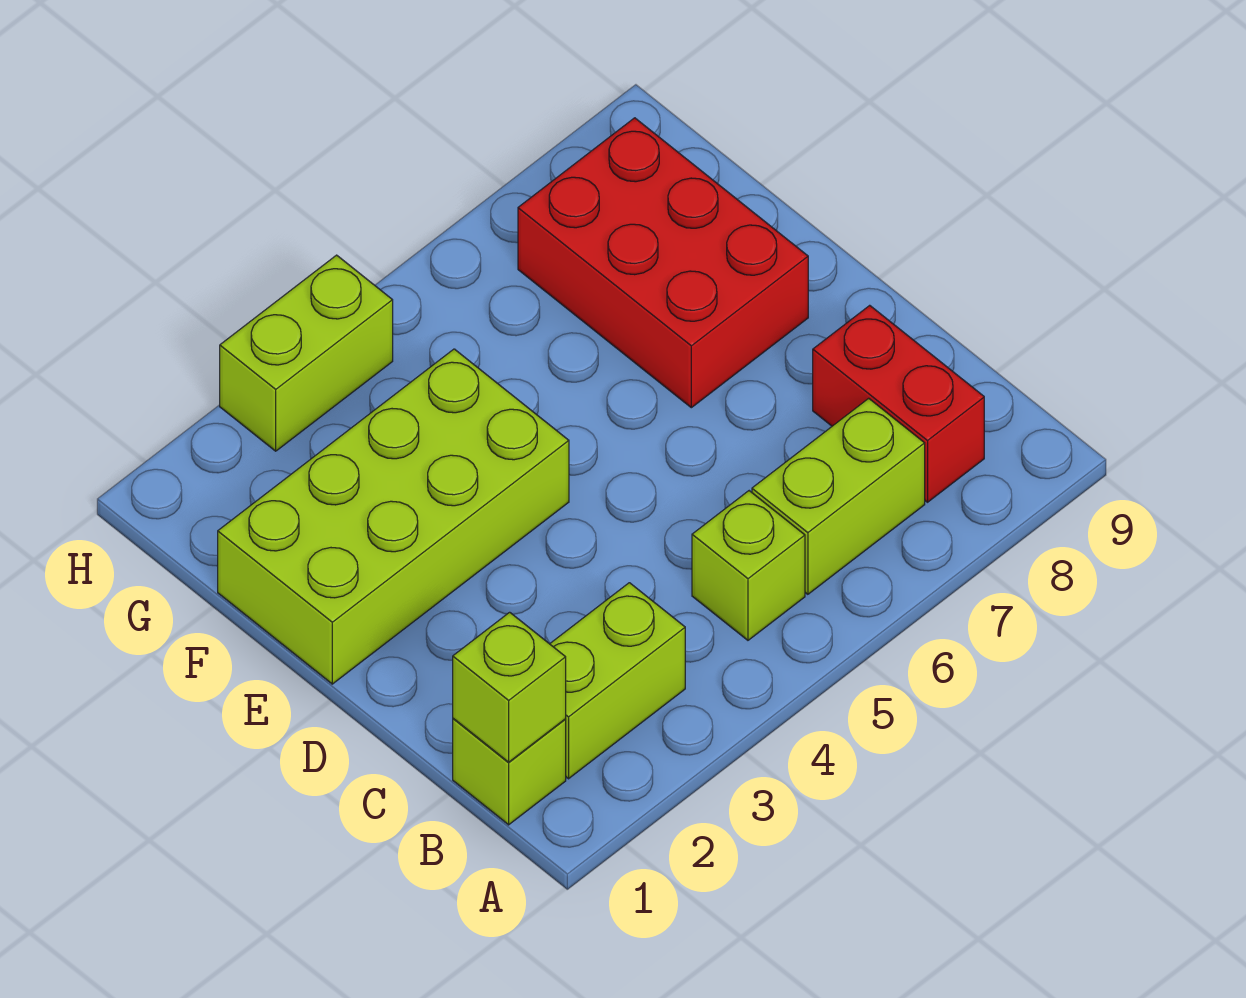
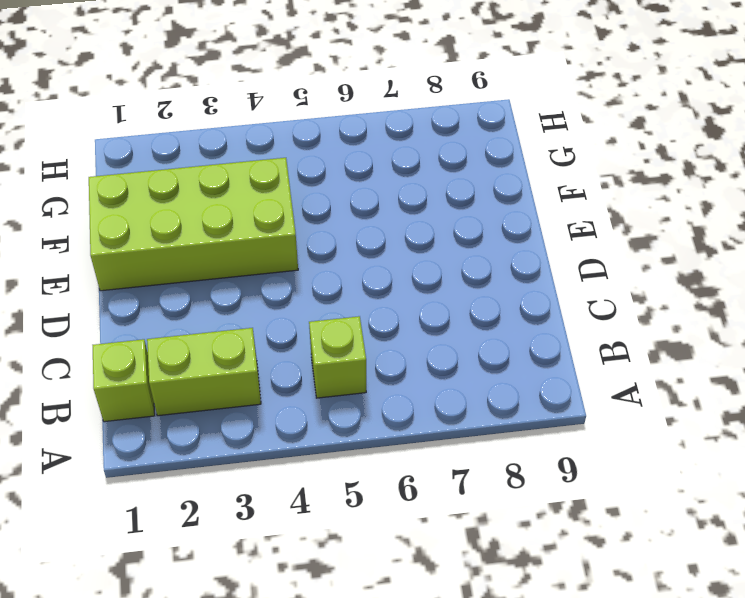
none -> lime 1x2 brick [752,398,925,594]
none -> red 1x2 brick [813,305,984,502]

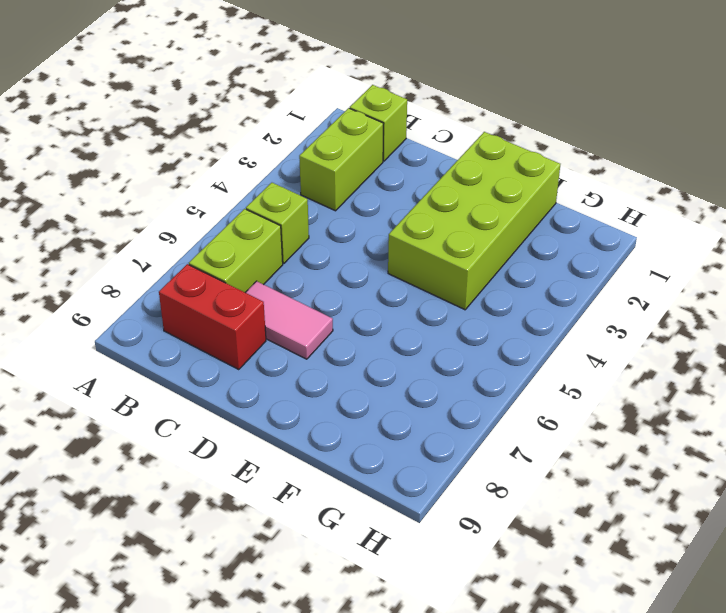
pink 1x2 tile [245,281,333,359] -> none
none -> red 2x3 brick [518,118,808,408]
none -> lime 1x2 brick [220,255,393,451]

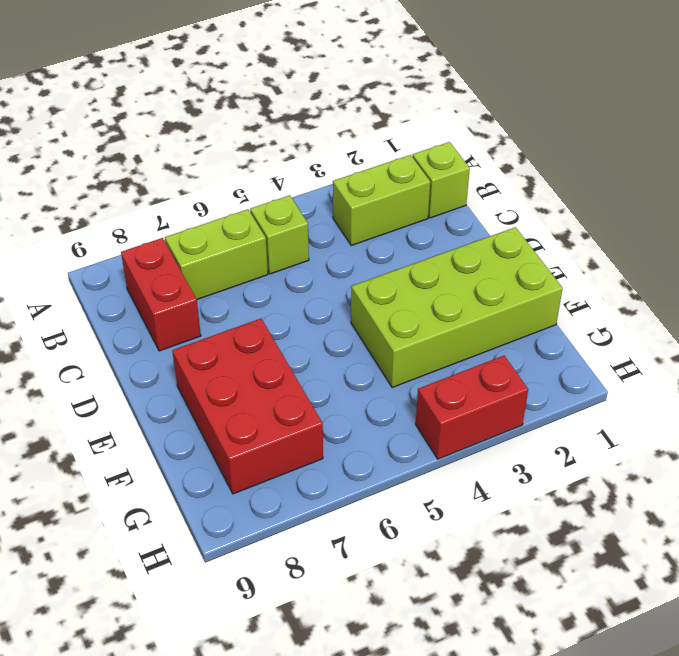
red 1x2 brick [416,356,528,459] -> lime 1x2 brick [220,255,393,451]
none -> lime 1x1 brick [453,612,566,762]

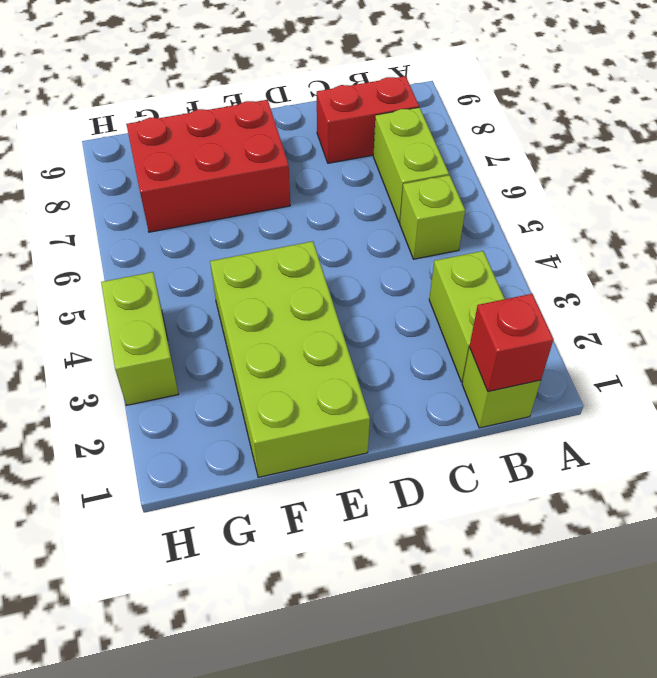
red 1x1 brick [470,294,553,391] -> lime 1x1 brick [453,612,566,762]

